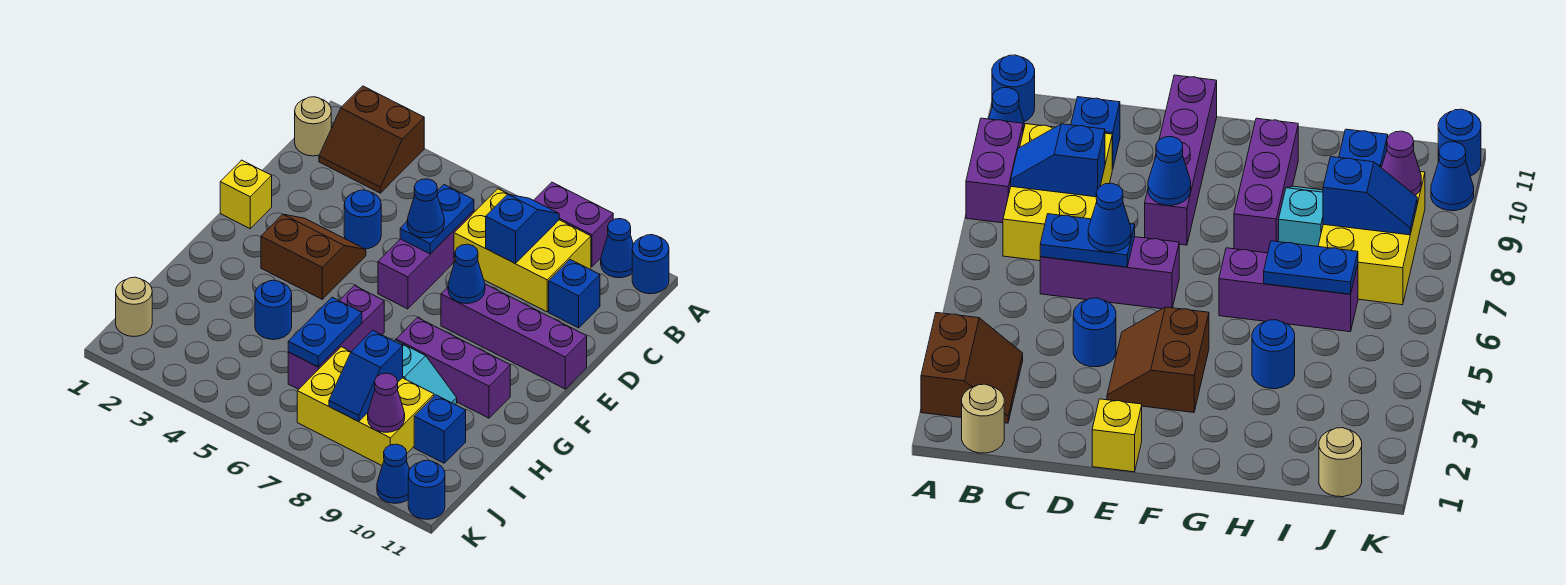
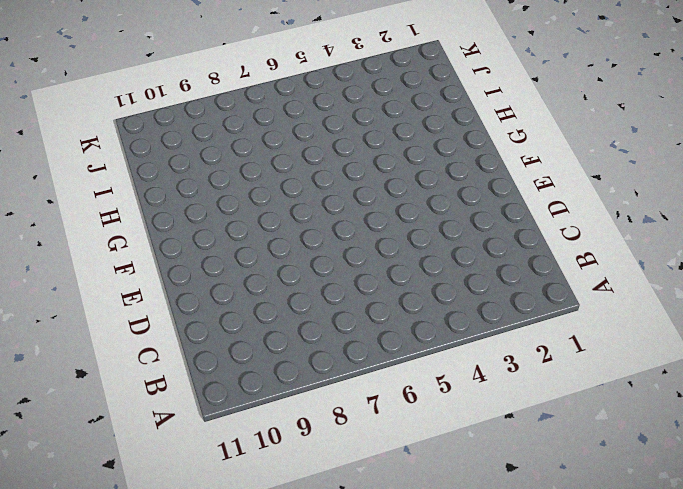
none -> brown 2x2 slope [319,86,424,193]
none -> purple 1x2 brick [534,182,613,267]
none -> blue 1x1 cone [601,219,633,278]

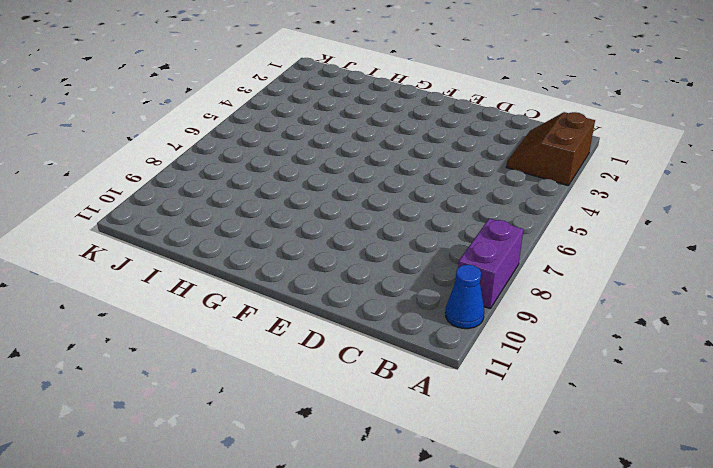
none -> blue 1x1 round brick [632,235,669,294]
none -> tan 1x1 round brick [295,97,331,156]
none -> yellow 2x3 brick [454,189,591,312]

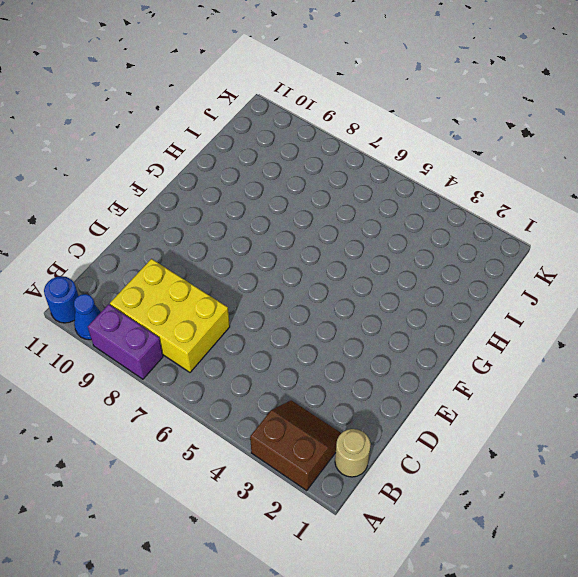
none -> purple 1x3 brick [378,211,474,309]
none -> blue 1x1 brick [549,260,600,328]
none -> blue 1x1 round brick [344,190,381,249]

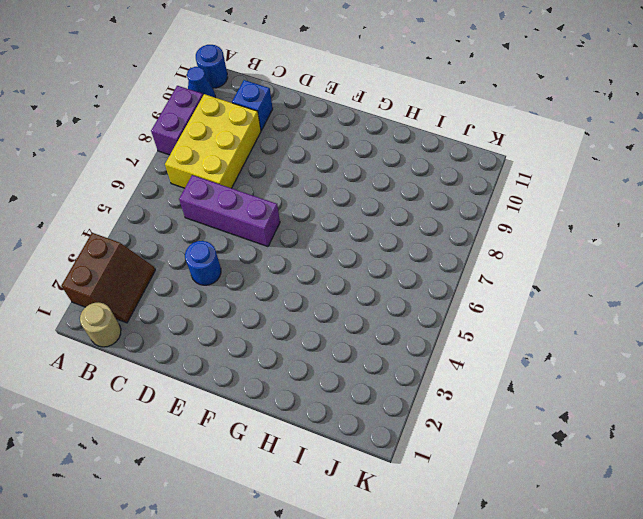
none -> yellow 1x1 brick [220,160,272,229]
none -> brown 2x2 slope [261,214,366,299]
none -> purple 1x4 brick [441,284,587,389]

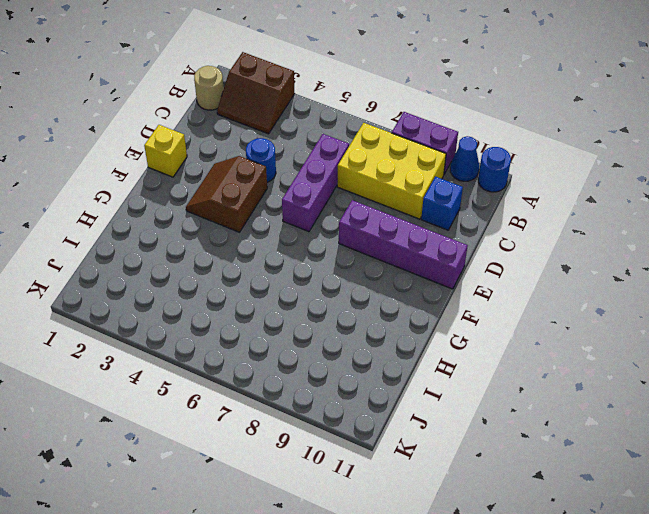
brown 2x2 slope [186,156,267,232] -> brown 2x2 slope turned to [261,214,366,299]
none -> purple 1x3 brick [288,286,384,389]
none -> purple 1x3 brick [396,318,510,418]
none -> blue 1x1 round brick [255,280,292,340]

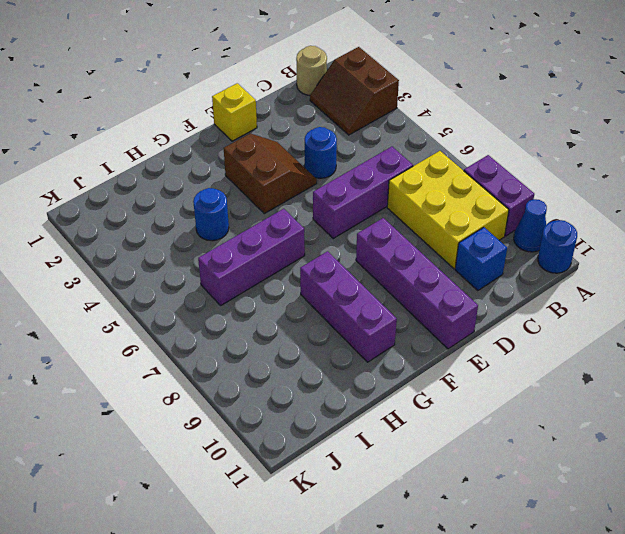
none -> cyan 1x2 slope [395,340,457,404]
none -> yellow 2x3 brick [297,347,434,466]
none -> blue 1x1 brick [414,395,466,463]

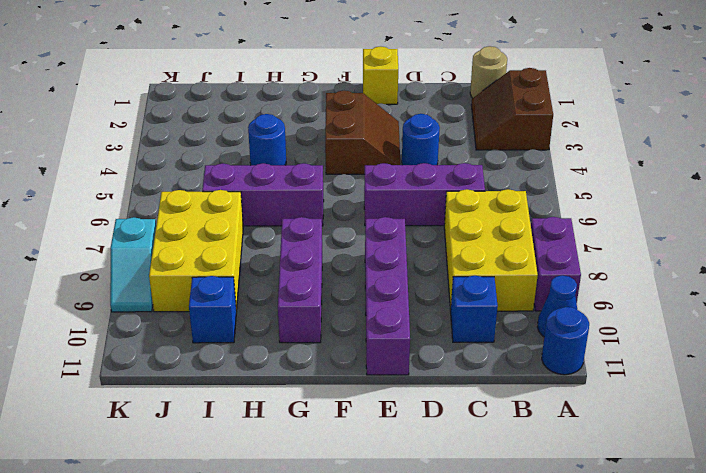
cyan 1x2 slope [110,217,156,312] -> cyan 1x2 slope moved to [395,340,457,404]
none -> tan 1x1 round brick [116,277,152,337]
none -> blue 1x1 cone [377,444,409,503]
none -> blue 1x1 round brick [408,460,445,519]

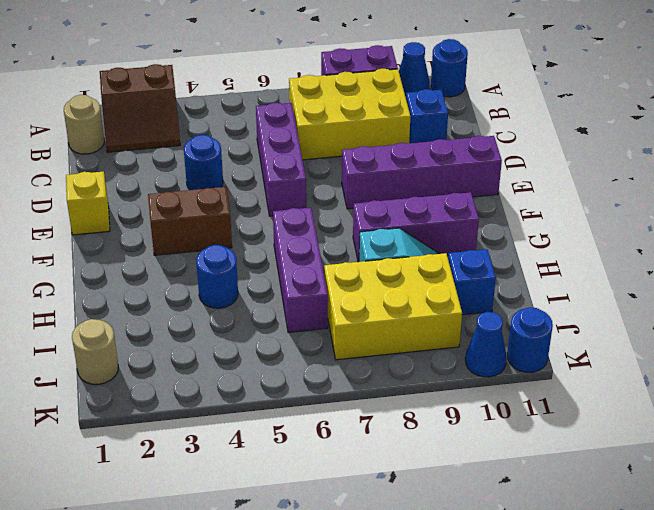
none -> blue 1x2 slope [486,194,559,263]
none -> blue 1x2 plate [400,185,474,254]
none -> blue 1x1 cone [448,244,485,304]

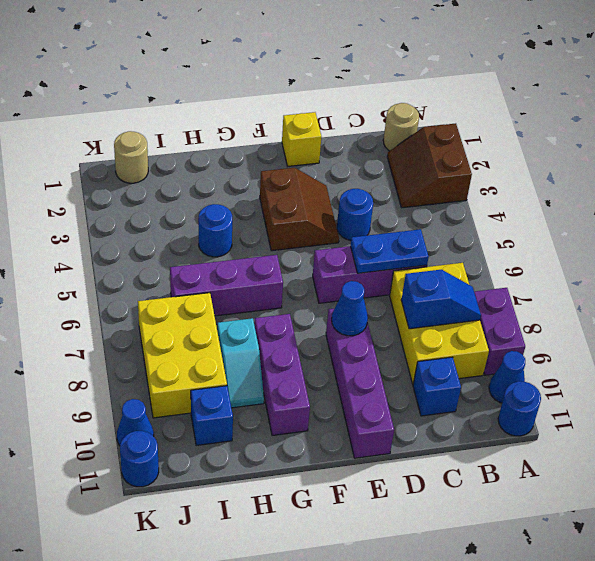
none -> blue 1x2 plate [288,297,362,367]
none -> blue 1x2 slope [329,330,403,422]
none -> purple 1x1 cone [368,373,405,432]

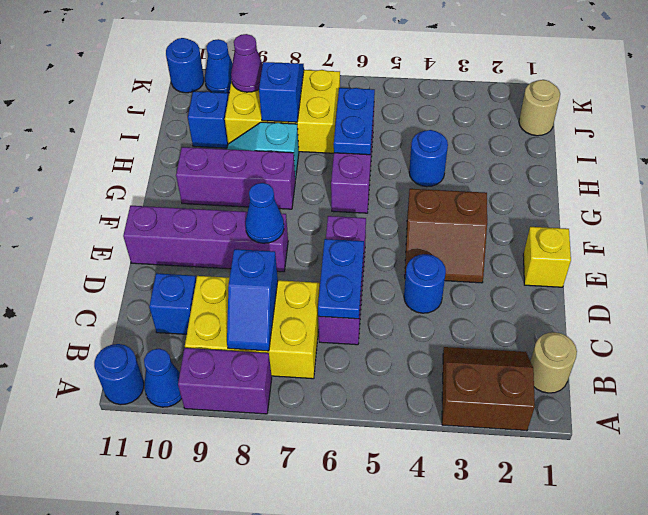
none -> blue 1x1 cone [408,179,444,238]

